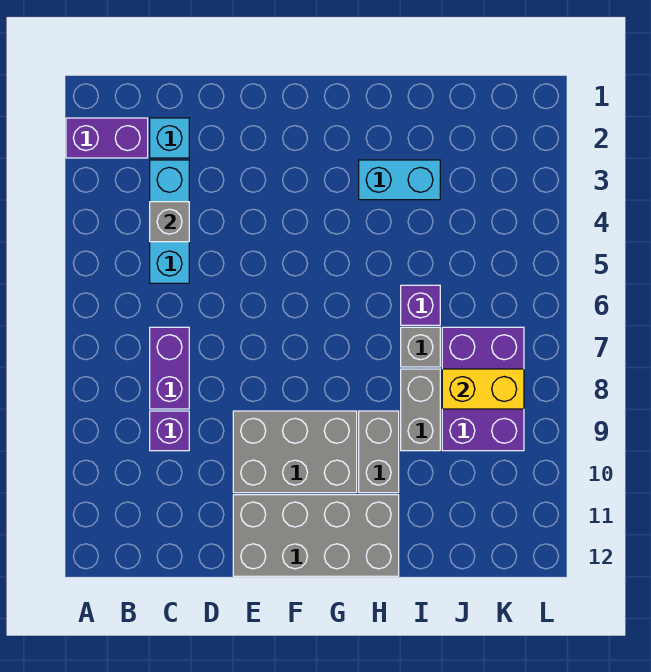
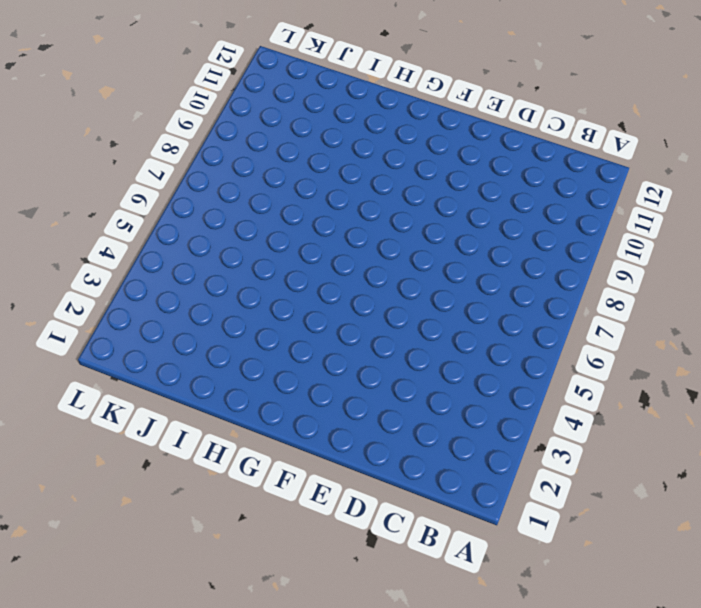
none -> purple 1x2 brick [66,118,148,158]
none -> cyan 1x1 brick [150,118,189,158]
none -> cyan 1x3 brick [150,160,189,283]

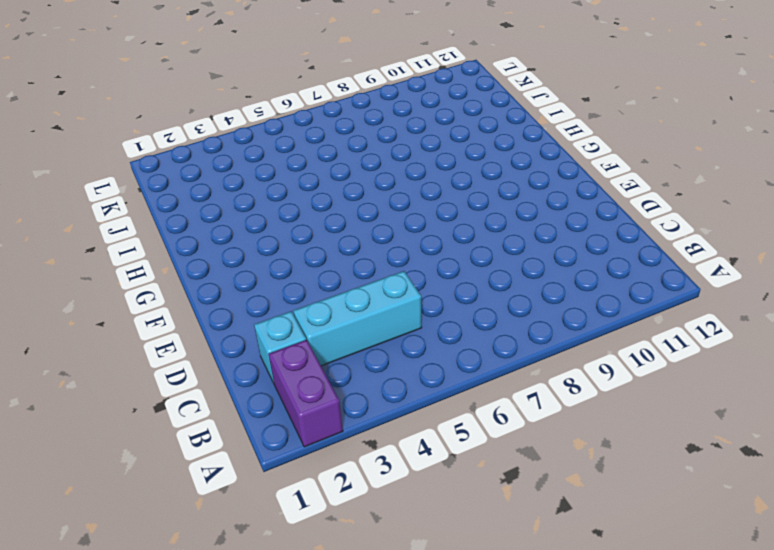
none -> purple 1x2 brick [150,327,189,409]
none -> purple 1x1 brick [150,411,189,451]
none -> grey 2x3 brick [233,411,357,493]

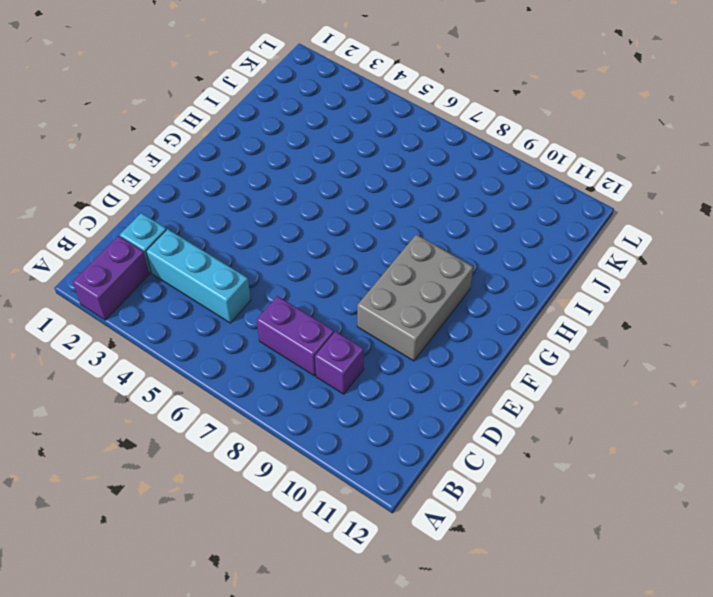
none -> grey 2x4 brick [233,495,399,576]
none -> cyan 1x2 brick [359,160,440,200]
none -> grey 1x2 brick [359,411,399,493]

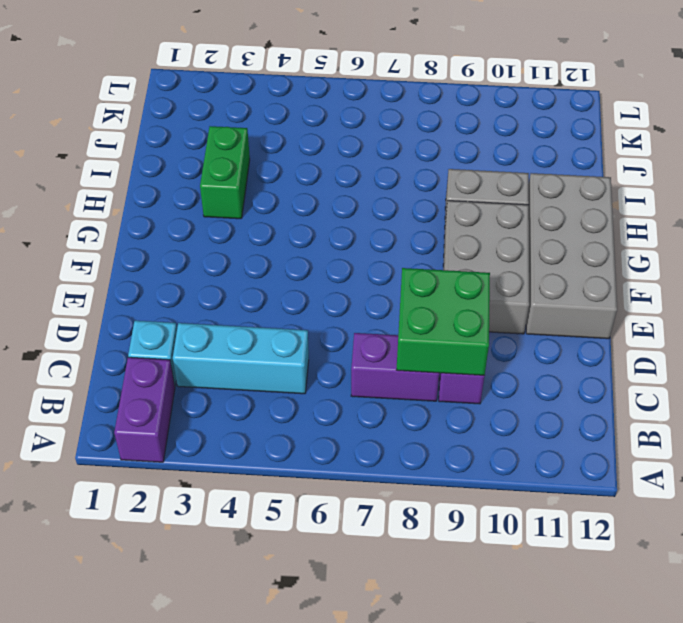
green 2x2 brick [396,268,490,375] -> none
green 1x2 brick [200,126,250,219] -> cyan 1x2 brick [359,160,440,200]
none -> purple 1x1 brick [401,285,440,325]
none -> grey 1x1 brick [401,327,440,367]
none -> grey 1x2 brick [401,369,440,451]

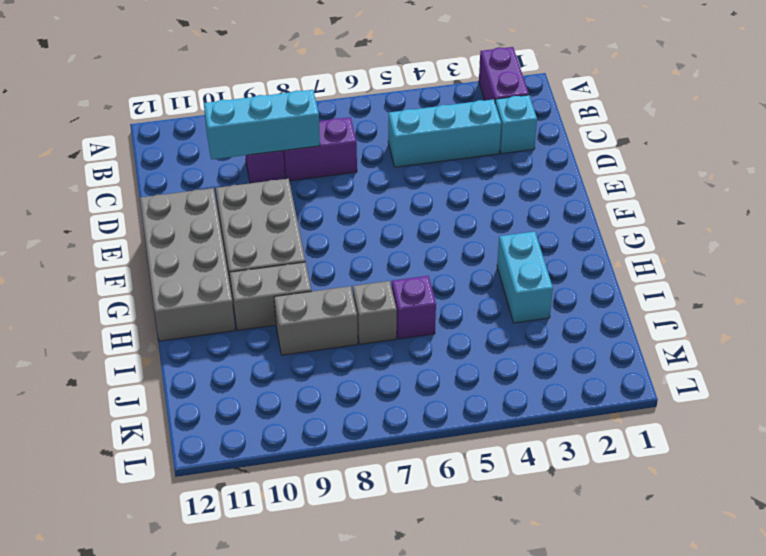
cyan 1x3 brick [204,90,320,160] -> none
none -> purple 2x3 brick [442,327,524,451]
none -> grey 1x1 brick [150,202,189,242]
none -> yellow 1x2 brick [442,369,524,409]

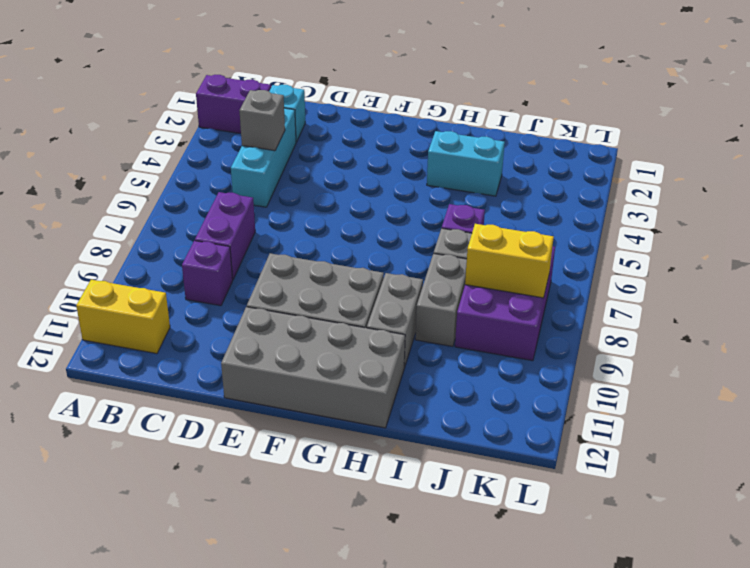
yellow 1x2 brick [76,280,170,354] -> none

